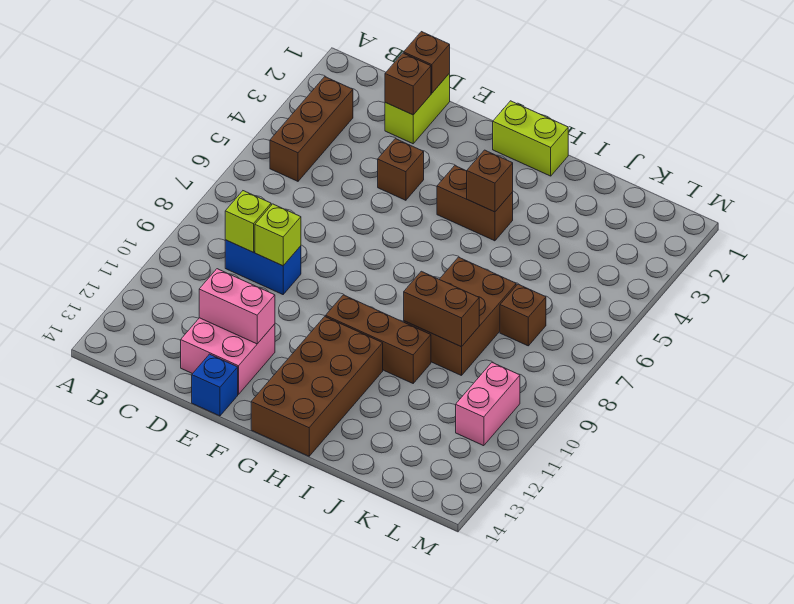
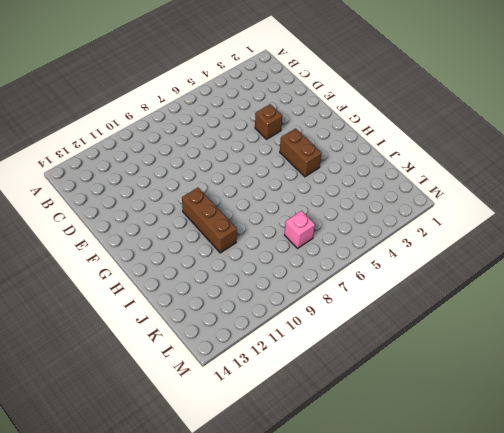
pink 1x1 brick [285,211,315,248] -> brown 1x1 brick [500,284,546,346]
none -> brown 1x3 brick [270,77,353,181]
none -> blue 1x2 brick [225,240,301,295]
none -> lime 1x2 brick [385,73,450,144]

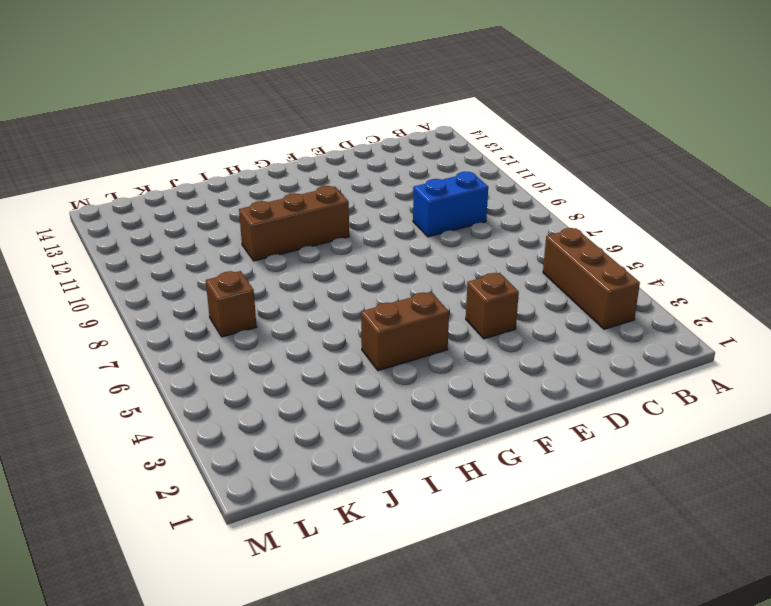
none -> lime 1x2 brick [385,73,450,144]
none -> pink 2x2 brick [181,318,275,394]
none -> blue 1x1 brick [192,354,238,416]

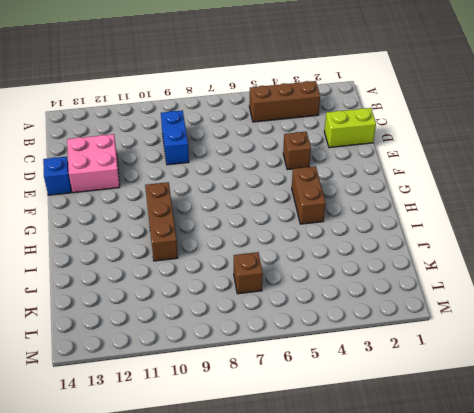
none -> lime 1x2 brick [493,101,568,176]
none -> brown 2x4 brick [251,317,383,456]
none -> brown 2x3 brick [404,257,516,376]

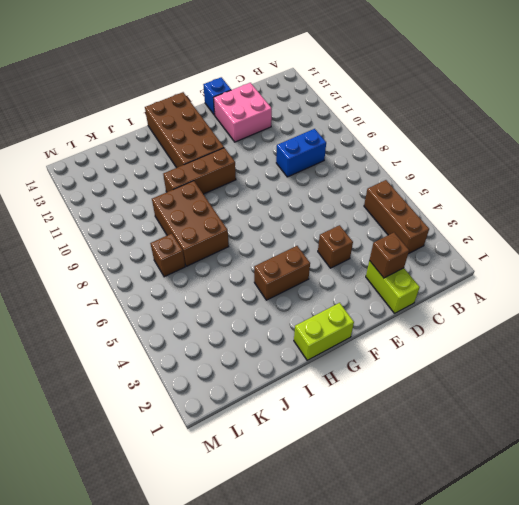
none -> pink 1x2 brick [456,363,520,446]
none -> lime 1x1 brick [225,191,271,252]
none -> brown 1x1 brick [404,32,450,93]

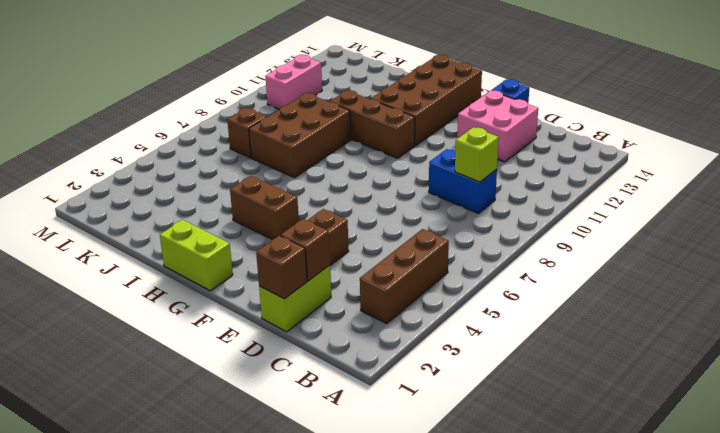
none -> lime 1x1 brick [255,204,301,266]
none -> pink 1x2 brick [199,269,275,344]
none -> brown 1x1 brick [467,150,513,212]

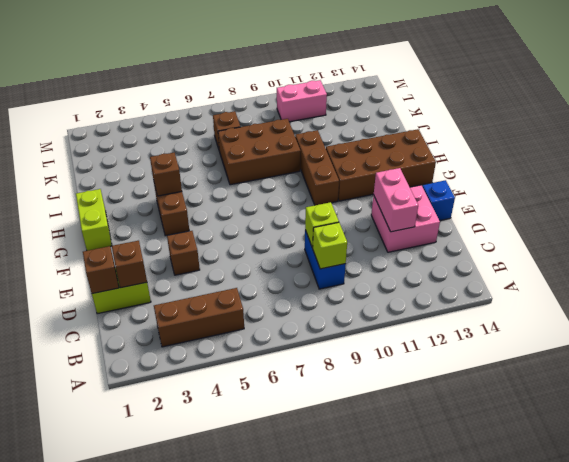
none -> brown 1x2 brick [404,271,479,347]

